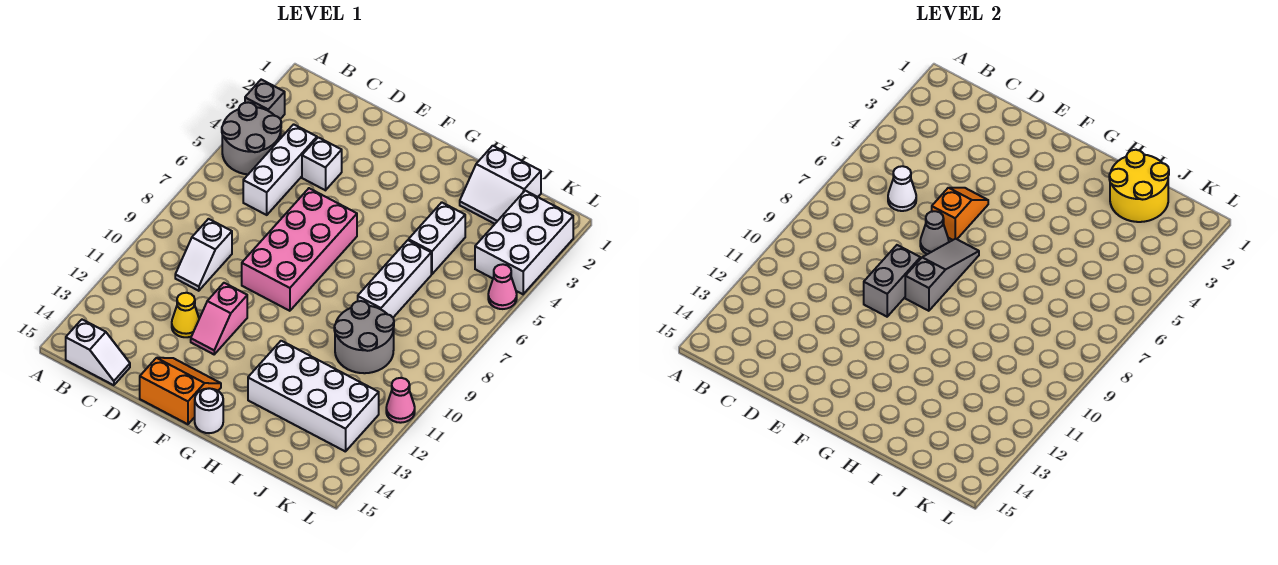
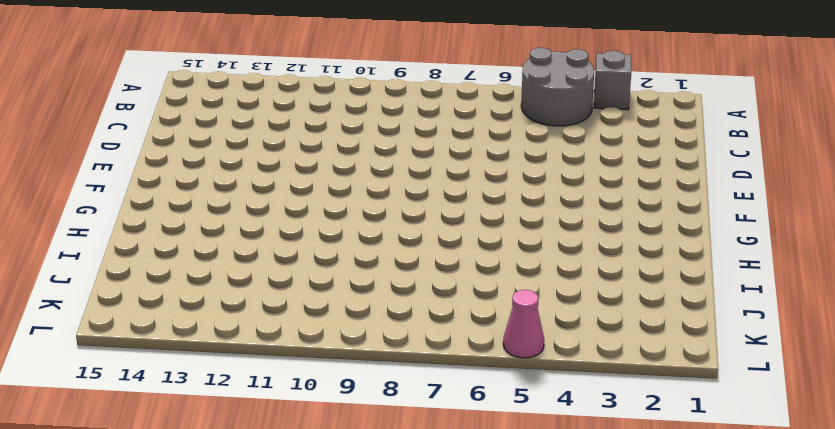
none -> white 1x2 slope [66,320,130,385]
none -> white 1x3 brick [243,124,317,215]
none -> white 1x2 slope [175,219,232,291]

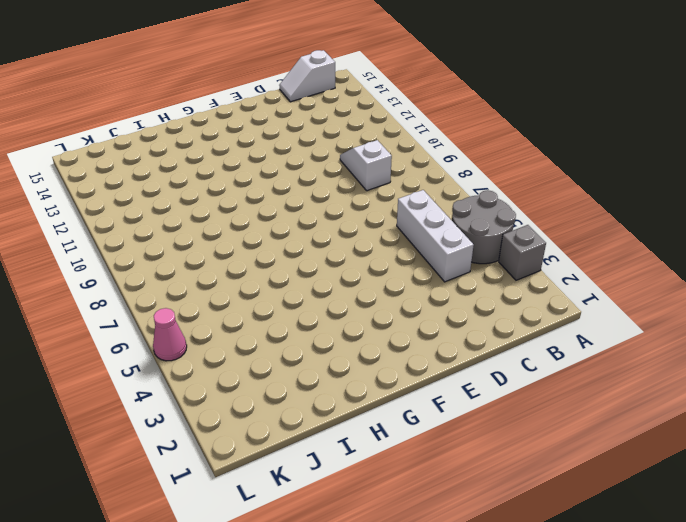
none -> white 1x1 brick [302,137,342,190]
none -> yellow 1x1 cone [172,293,199,337]
none -> pink 2x4 brick [242,188,357,311]

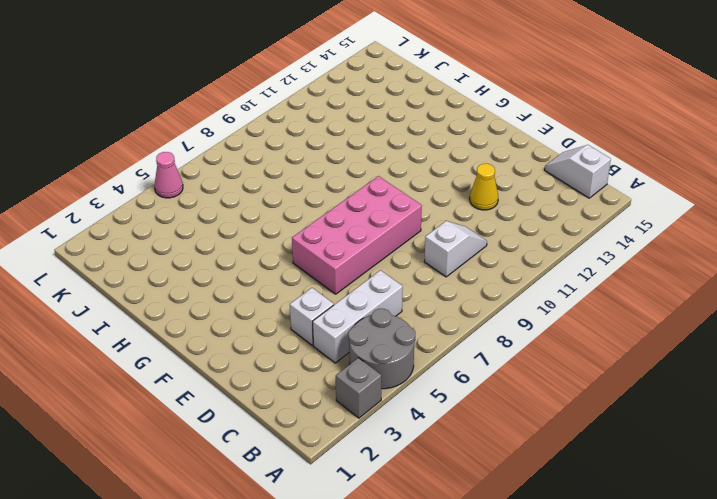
none -> pink 1x2 slope [191,283,247,354]
none -> orange 2x2 slope [140,358,221,424]
none -> white 1x1 round brick [195,388,223,433]

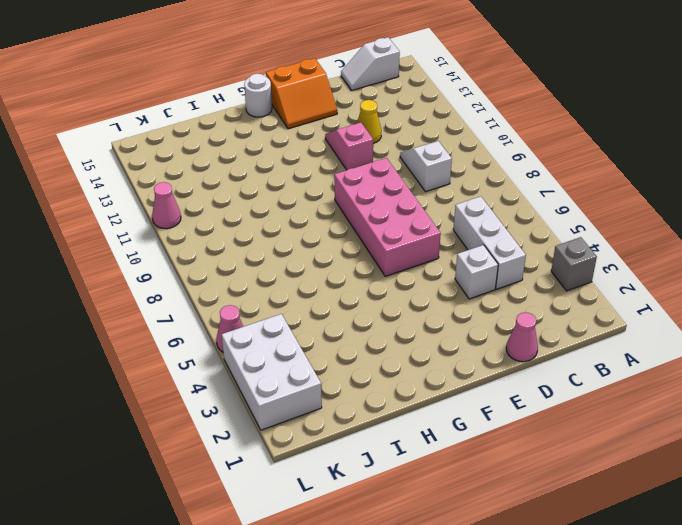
pink 1x1 cone [506,312,538,362] -> none
none -> grey 2x2 round brick [222,102,281,174]
none -> white 2x4 brick [248,341,379,452]
none -> white 2x2 slope [460,146,541,224]

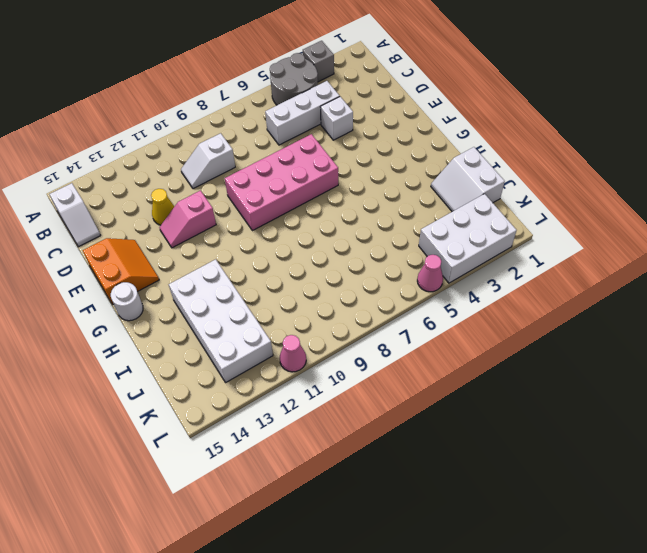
none -> white 1x2 brick [409,202,465,274]
none -> white 1x3 brick [358,240,431,317]
none -> grey 2x2 round brick [334,301,394,373]

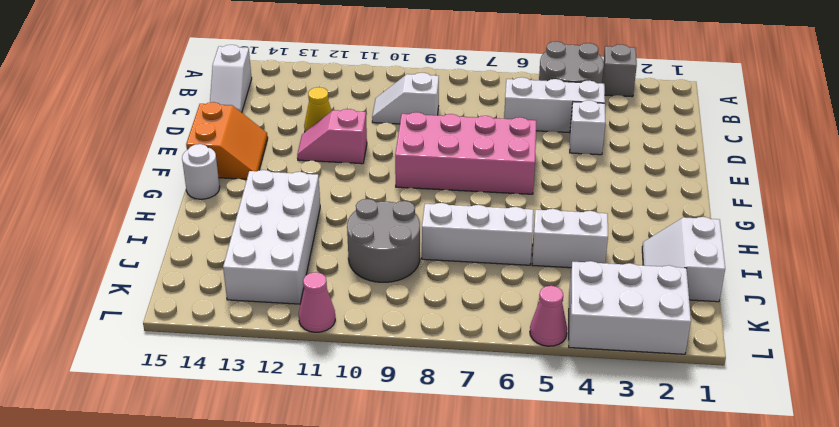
none -> white 1x1 cone [888,166,916,211]
none -> orange 1x2 slope [932,188,988,240]
none -> grey 1x1 cone [920,211,949,254]

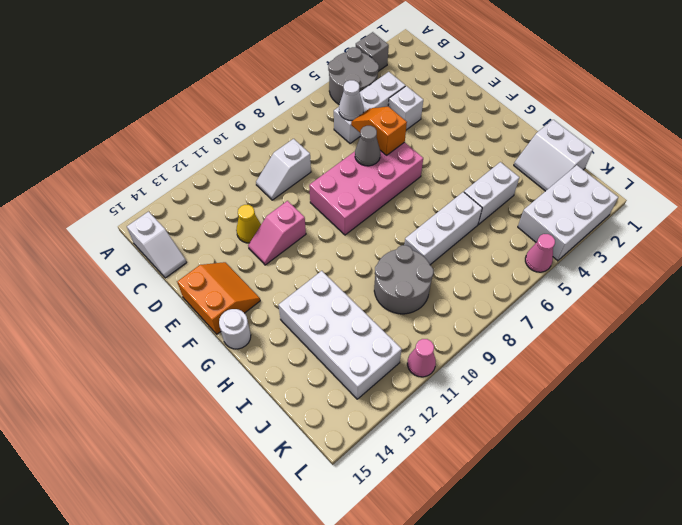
orange 1x2 slope [351,107,407,155] -> orange 1x2 slope turned to [932,188,988,240]
none -> grey 1x2 brick [864,245,920,317]
none -> grey 1x3 slope [905,239,979,311]
none -> yellow 2x2 round brick [1109,150,1169,222]

